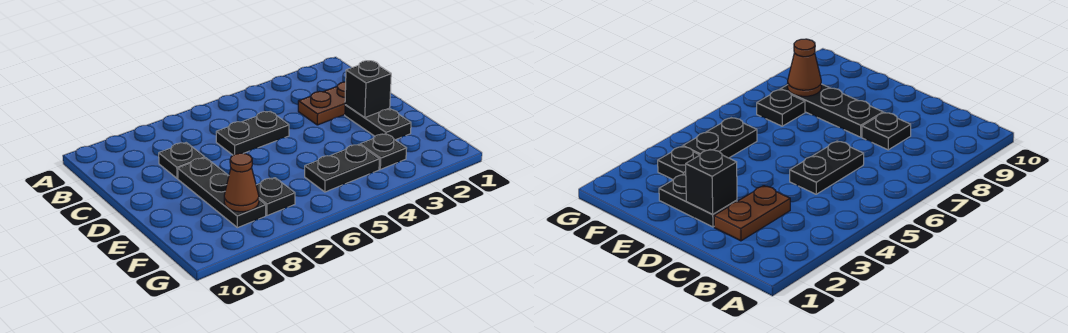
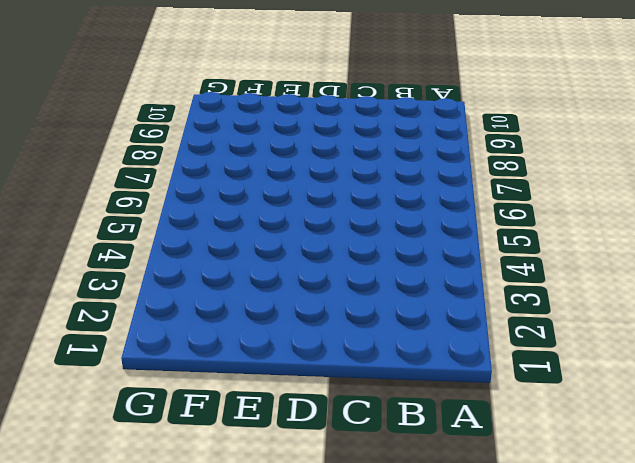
none -> brown 1x2 plate [298,82,346,125]
none -> black 1x2 plate [216,111,289,155]

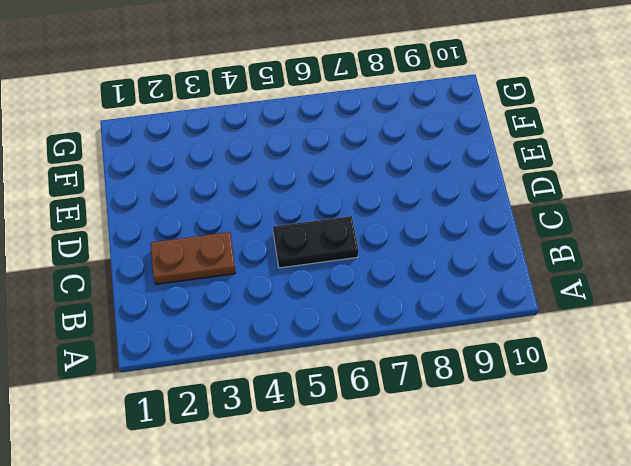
none -> black 1x1 plate [159,143,205,179]
none -> black 1x2 plate [345,105,411,140]

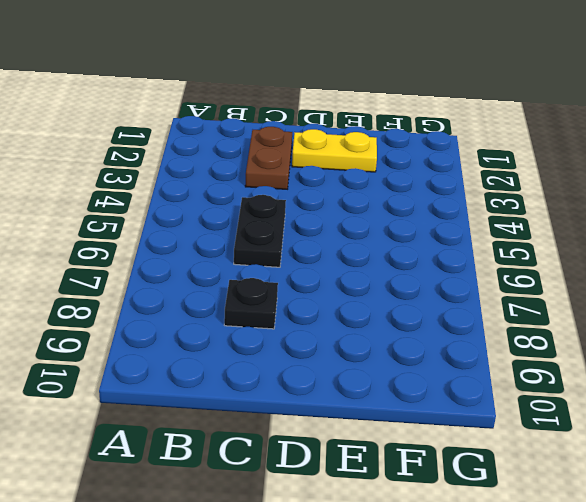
yellow 1x2 plate [292,129,377,172] -> black 1x2 plate [345,105,411,140]
none -> black 1x3 plate [178,158,266,228]
none -> black 1x1 plate [360,134,407,169]

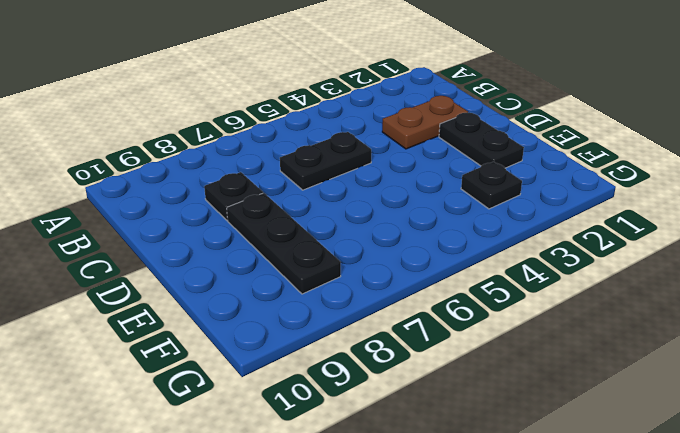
none -> black 1x2 plate [305,144,379,192]
none -> black 1x1 plate [256,178,295,216]

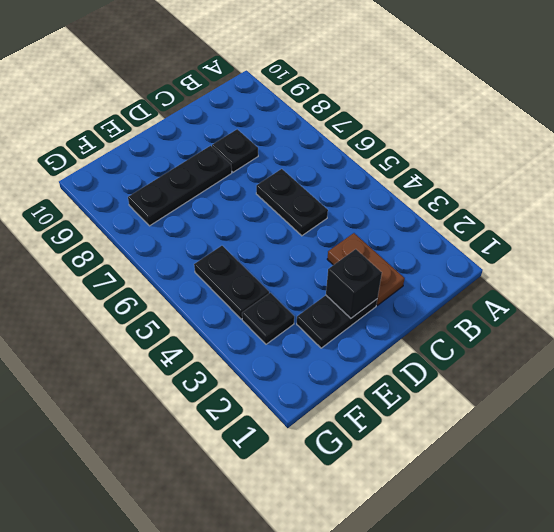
none -> black 1x1 plate [256,178,295,216]
none -> brown 1x1 cone [224,153,259,212]

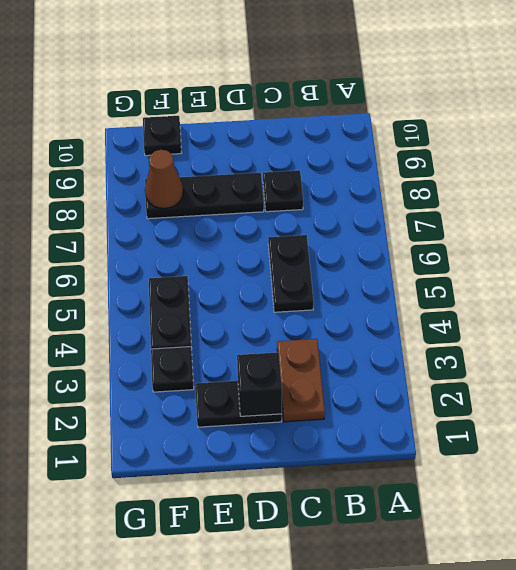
black 1x1 plate [143,116,181,156] -> black 1x1 plate moved to [256,178,295,216]

